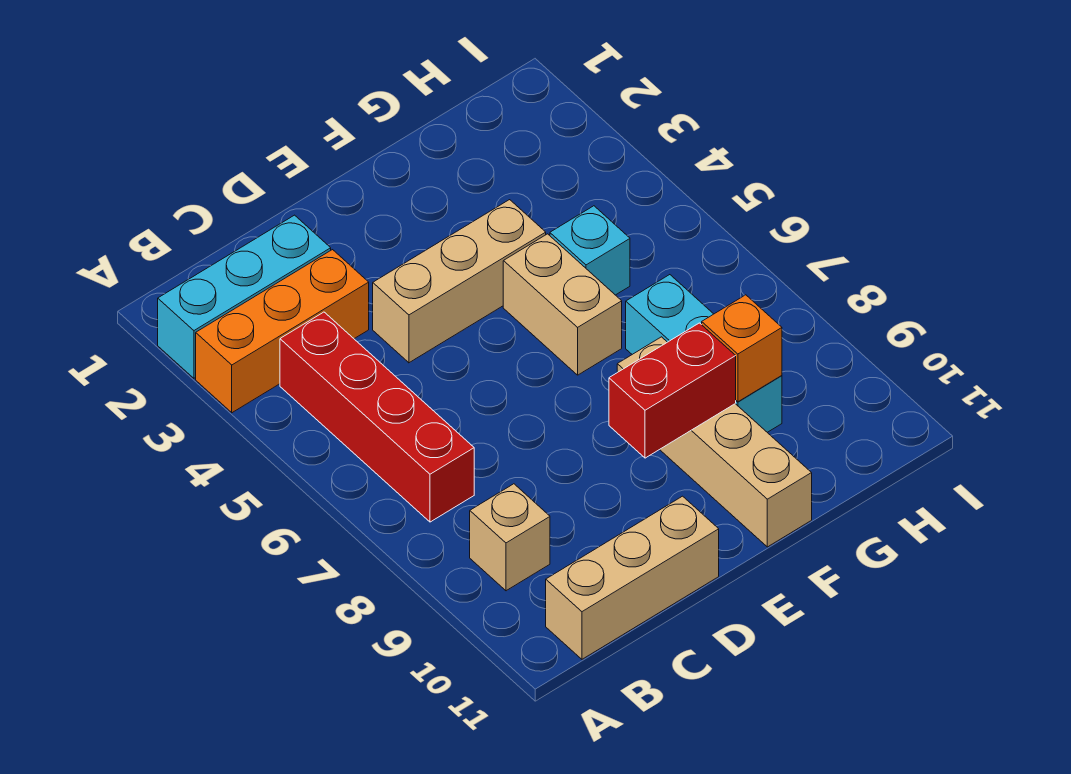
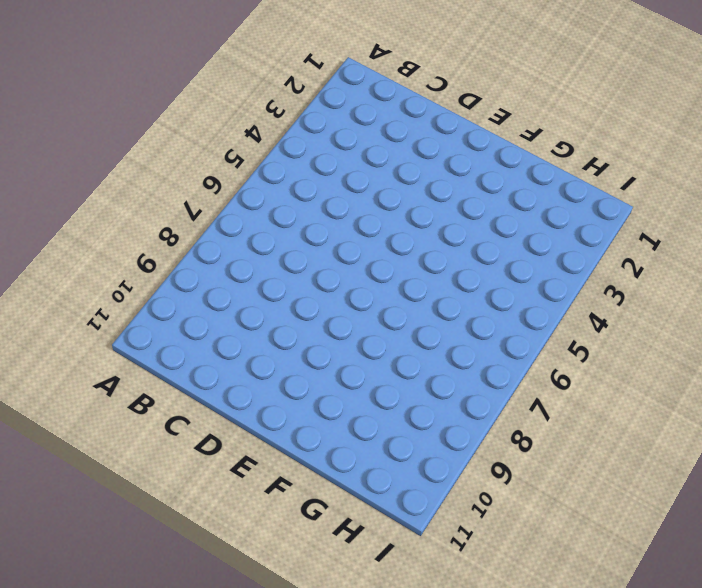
none -> cyan 1x3 brick [158,215,331,378]
none -> orange 1x3 brick [196,250,369,413]
none -> red 1x4 brick [280,312,474,522]

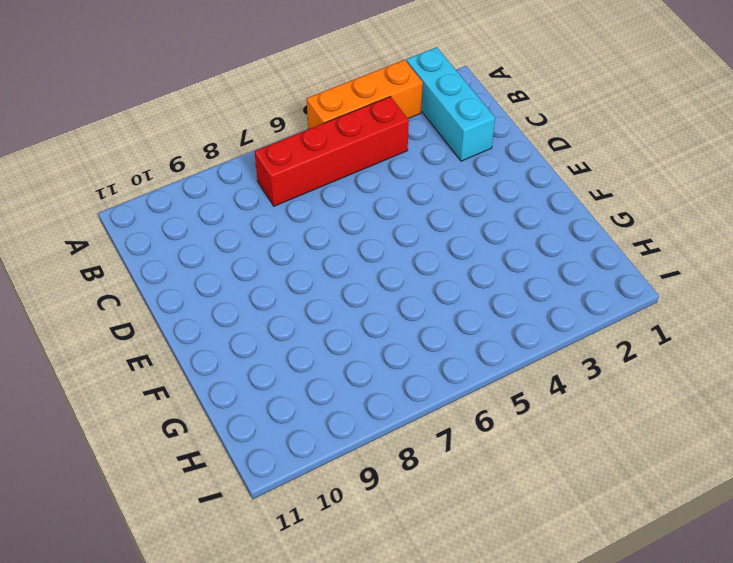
orange 1x3 brick [307,60,423,129] -> orange 1x3 brick turned to [196,250,369,413]
none -> tan 1x1 brick [470,484,550,591]
none -> tan 1x3 brick [546,496,719,659]
none -> tan 1x3 brick [373,200,546,363]

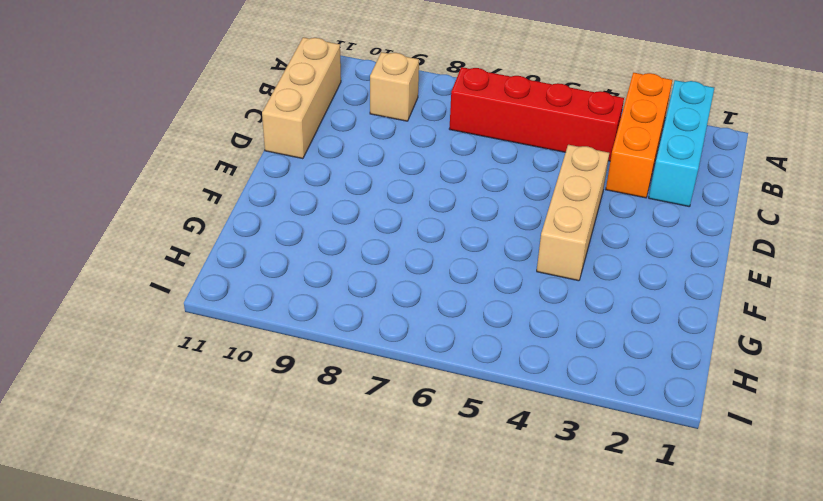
none -> tan 1x2 brick [503,234,622,375]
none -> tan 1x4 brick [617,337,812,547]
none -> cyan 1x1 brick [550,206,630,295]

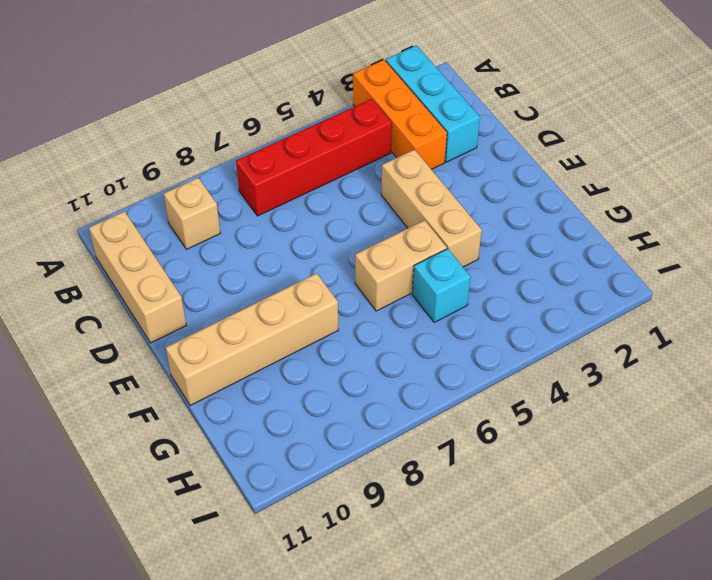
none -> cyan 1x3 brick [626,275,782,432]
none -> red 1x2 brick [609,323,736,458]
none -> orange 1x1 brick [702,295,782,402]

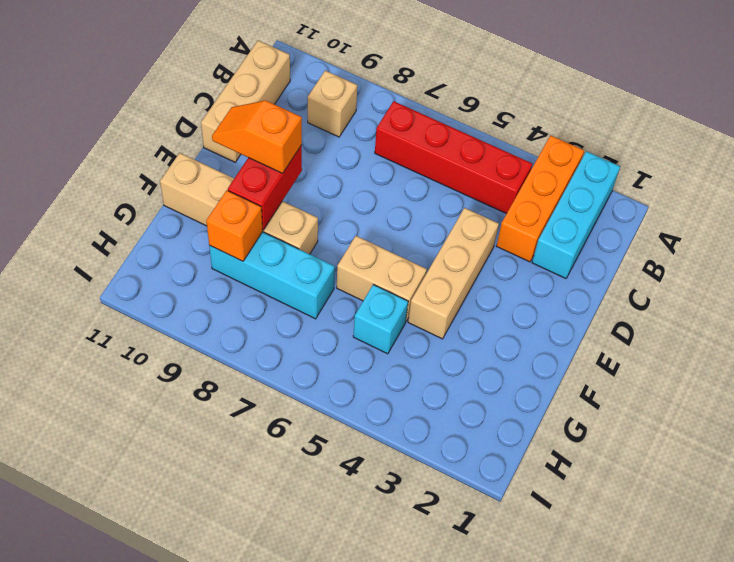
orange 1x2 slope [212,100,302,173] -> none

